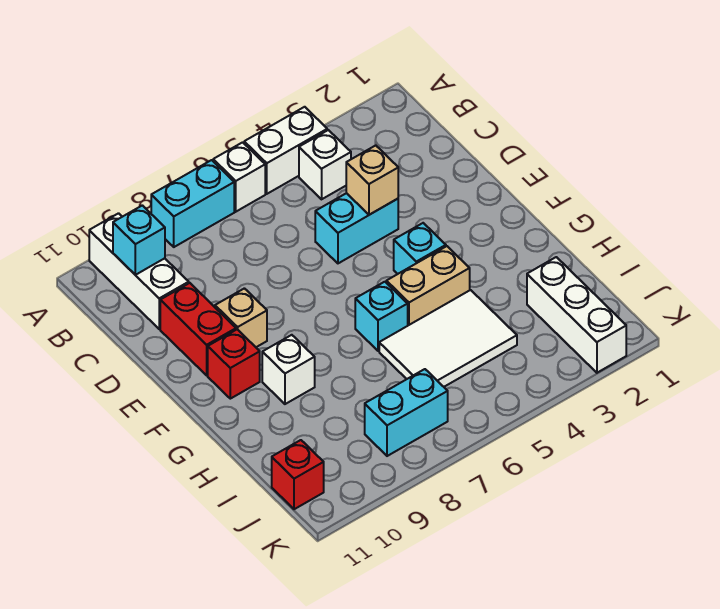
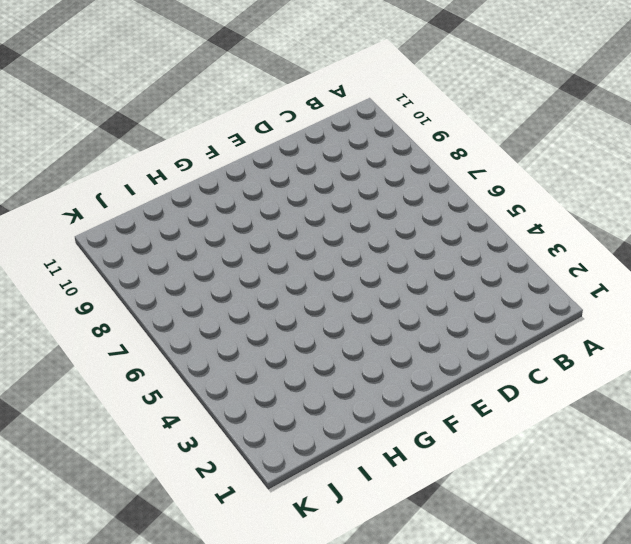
none -> white 1x2 brick [244,107,327,194]
none -> white 1x1 brick [213,142,265,212]
none -> cyan 1x2 brick [151,160,234,247]

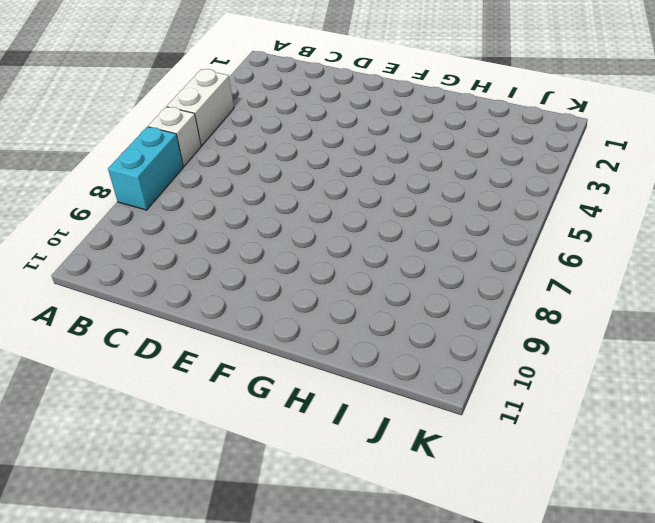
none -> white 1x3 brick [89,213,189,329]
none -> white 1x1 brick [299,130,351,199]
none -> cyan 1x2 brick [315,193,398,263]

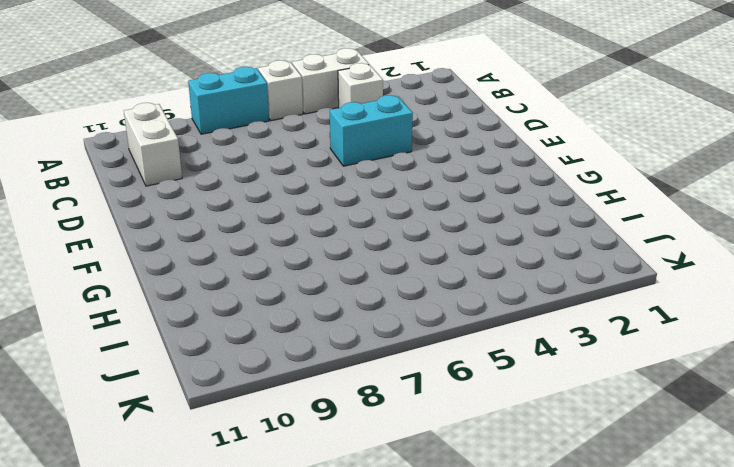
white 1x2 brick [124,103,182,186] -> white 1x3 brick [89,213,189,329]
none -> red 1x2 brick [160,283,236,375]
none -> tan 1x1 brick [215,288,267,347]
none -> cyan 1x1 brick [394,223,446,274]

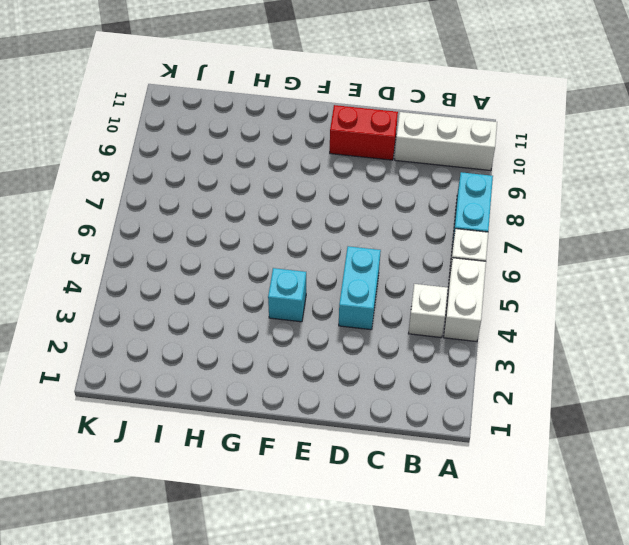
none -> tan 1x1 brick [215,288,267,347]
none -> red 1x1 brick [208,329,260,399]
none -> tan 1x2 brick [386,246,470,325]

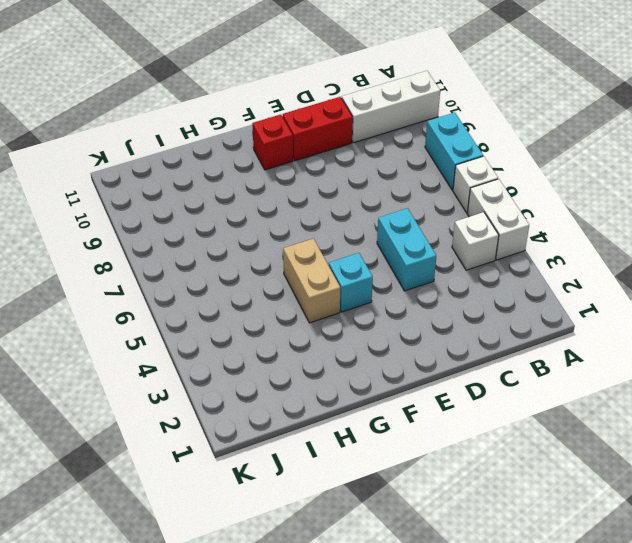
none -> tan 1x1 brick [215,288,267,347]
none -> cyan 1x1 brick [355,282,408,351]
none -> white 1x1 brick [262,335,315,404]

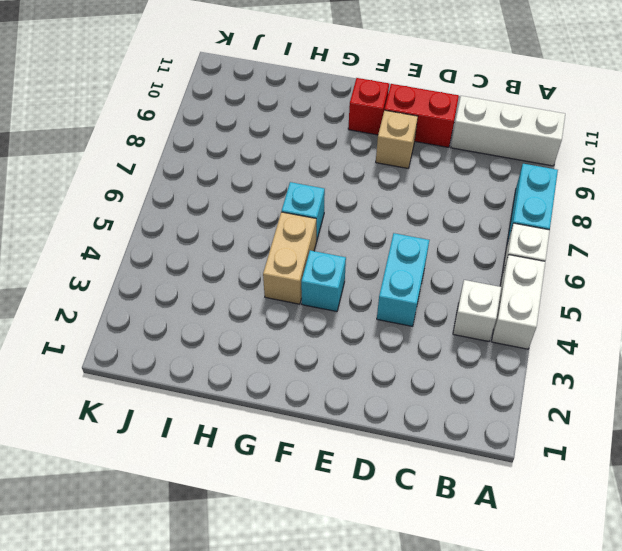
none -> white 1x1 brick [262,335,315,404]
none -> white 2x3 tile [379,290,517,387]
none -> white 1x3 brick [527,257,626,373]

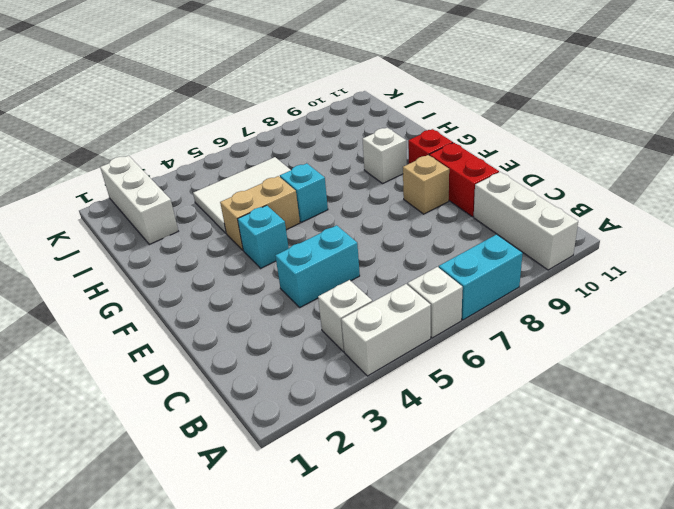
none -> cyan 1x2 brick [365,369,448,456]
none -> red 1x1 brick [272,440,324,509]
none -> cyan 1x1 brick [113,205,165,275]

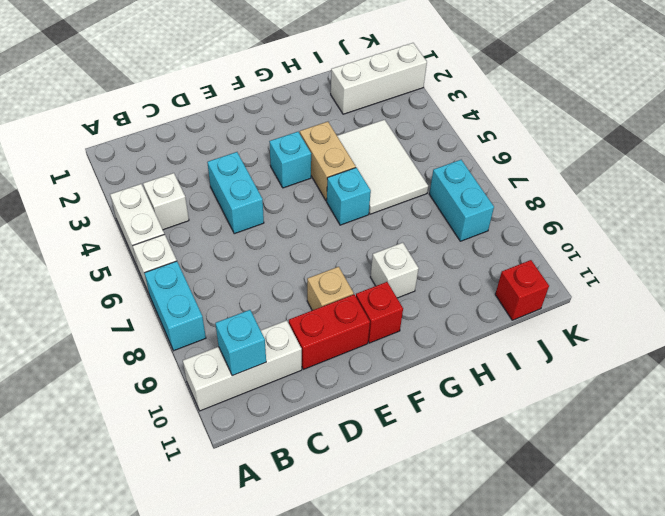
none -> tan 1x1 brick [346,145,398,215]

